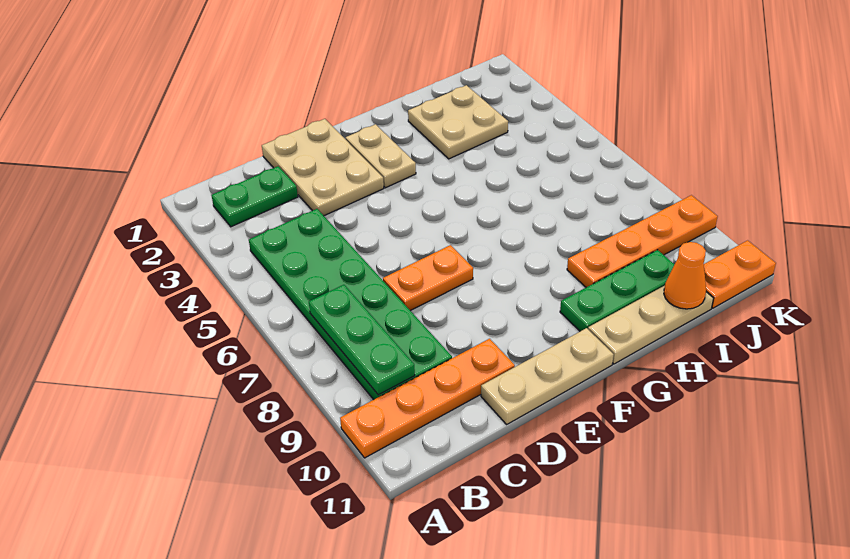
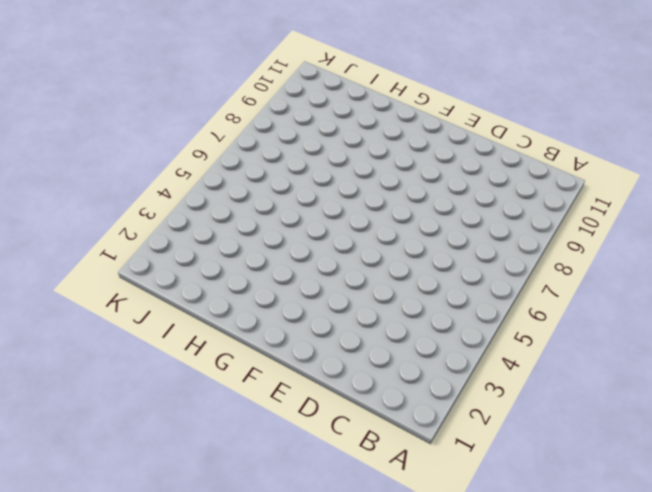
none -> orange 1x4 plate [340,339,515,458]
none -> green 1x2 plate [211,166,298,227]
none -> green 2x6 plate [249,209,452,400]

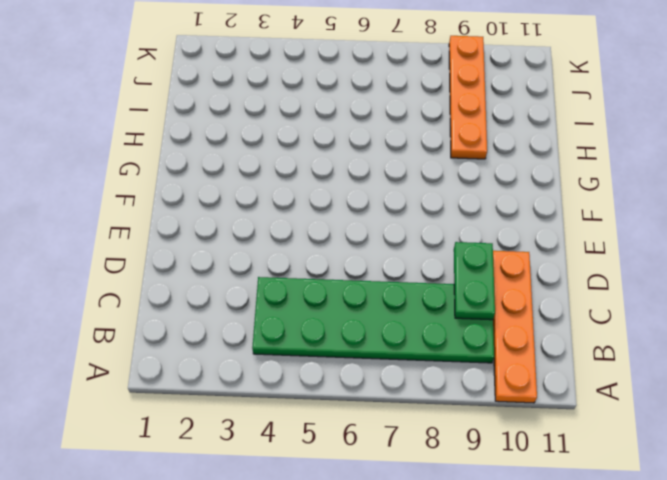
green 1x2 plate [454,242,495,320] -> green 1x2 plate moved to [211,166,298,227]
none -> tan 2x3 plate [262,119,384,216]
none -> orange 1x2 plate [383,245,473,311]
none -> tan 1x3 plate [481,328,614,424]

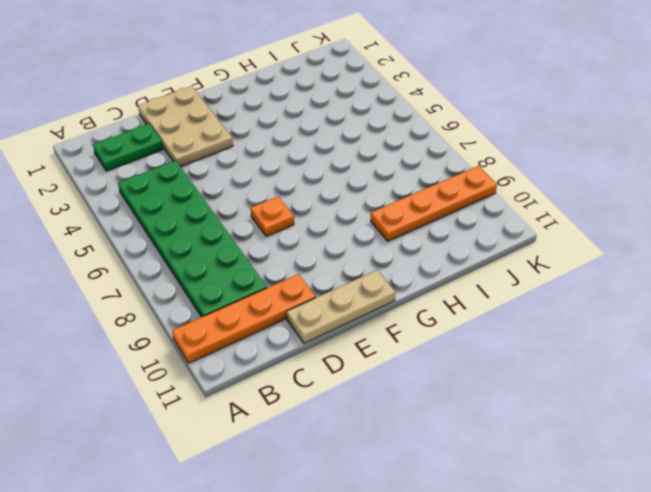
orange 1x1 plate [251,196,294,236] -> orange 1x2 plate [383,245,473,311]
none -> tan 1x2 plate [345,124,416,188]
none -> green 1x3 plate [560,250,675,331]
none -> tan 1x3 plate [588,286,714,364]

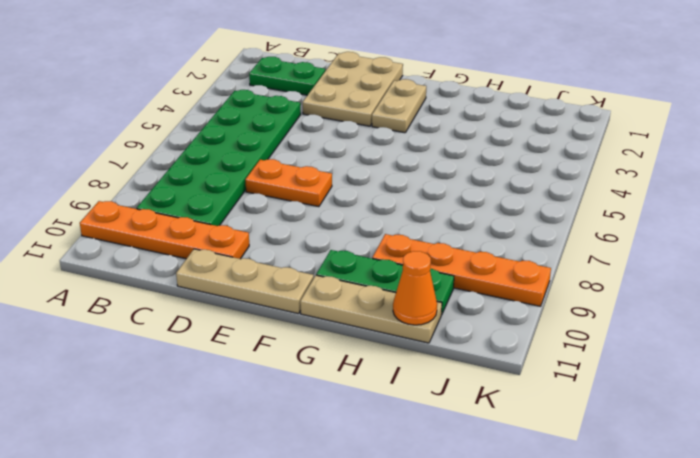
none -> tan 2x2 plate [408,85,508,159]
none -> orange 1x2 plate [704,240,776,308]
none -> green 1x3 plate [309,285,415,395]

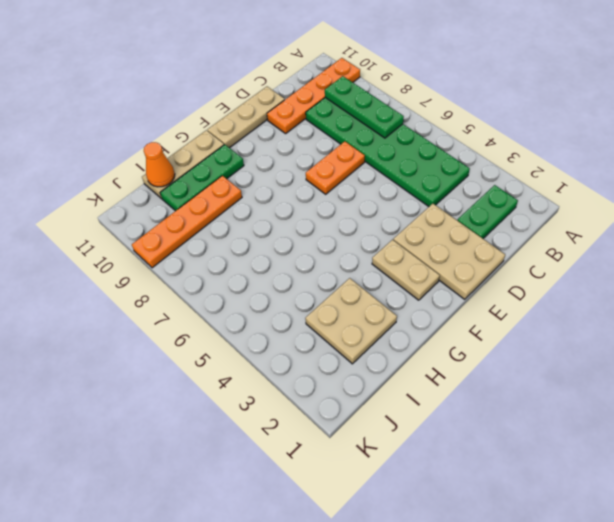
none -> orange 1x2 plate [704,240,776,308]

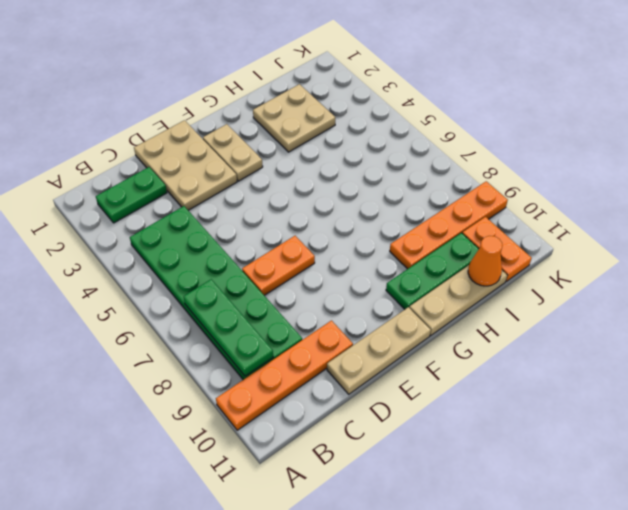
orange 1x2 plate [462,217,532,281] -> orange 1x2 plate turned to [704,240,776,308]

